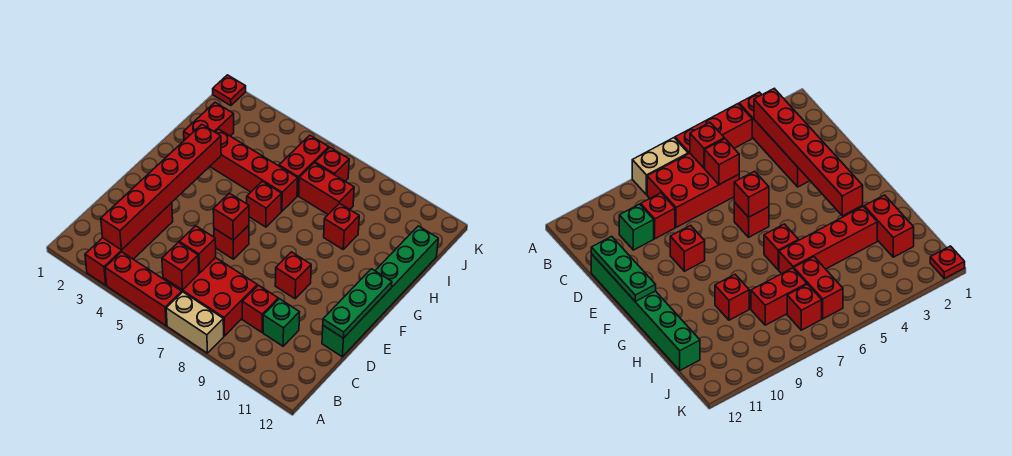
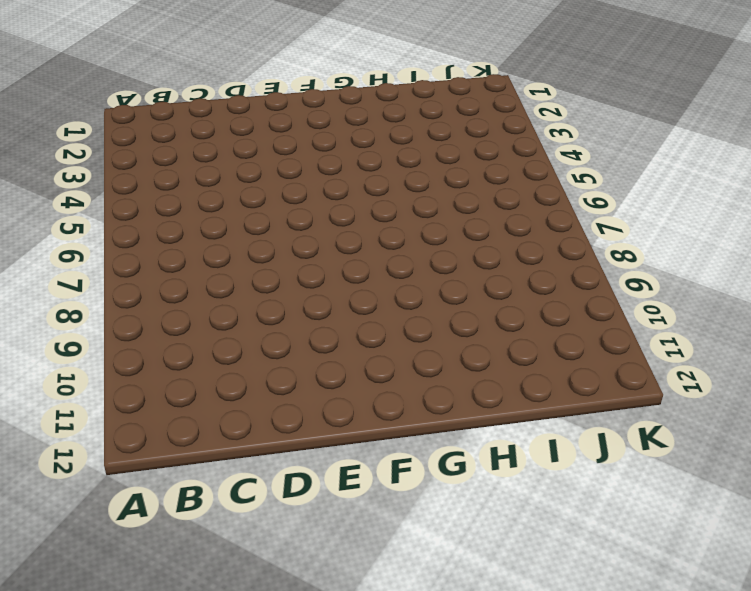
none -> red 1x4 brick [85,203,173,285]
none -> red 1x3 brick [105,252,182,326]
none -> tan 1x2 brick [166,292,224,353]

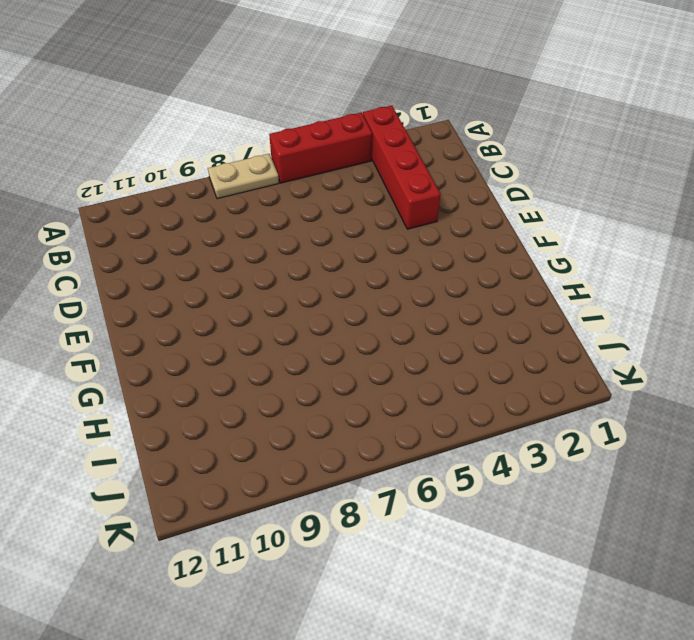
tan 1x2 plate [208,154,279,199] -> tan 1x2 brick [166,292,224,353]
none -> red 2x3 brick [163,258,257,336]
none -> red 1x1 brick [242,285,278,332]
none -> green 1x1 brick [263,299,300,346]

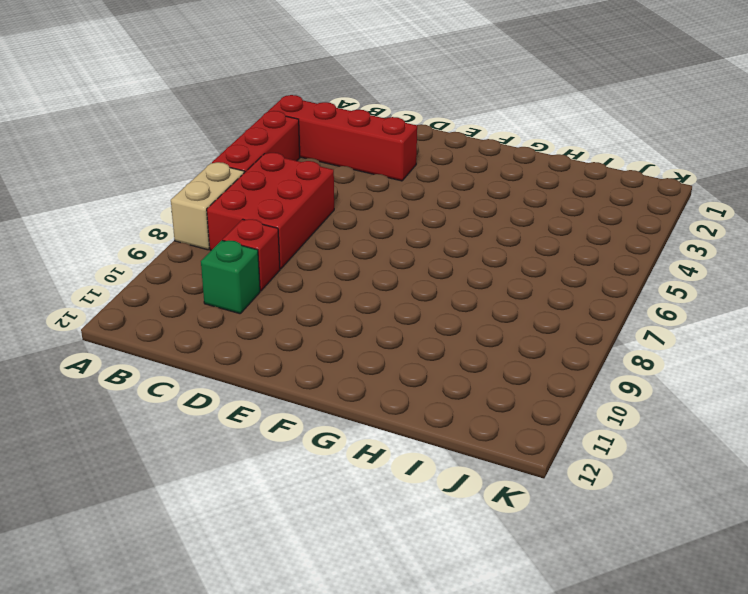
none -> green 1x6 brick [322,226,438,357]
none -> red 1x1 brick [214,225,249,259]
none -> red 1x1 brick [275,252,311,299]

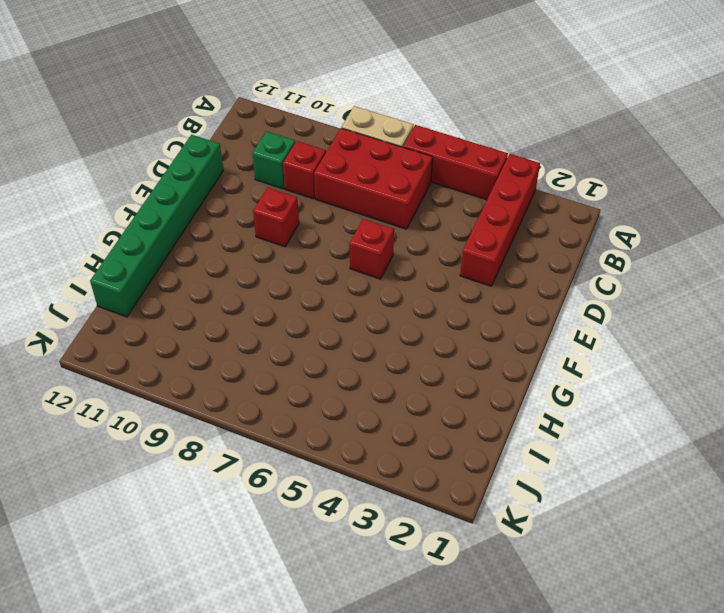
none -> red 1x1 brick [247,181,282,227]
none -> red 1x2 brick [184,103,234,140]
none -> red 1x4 brick [210,129,298,211]

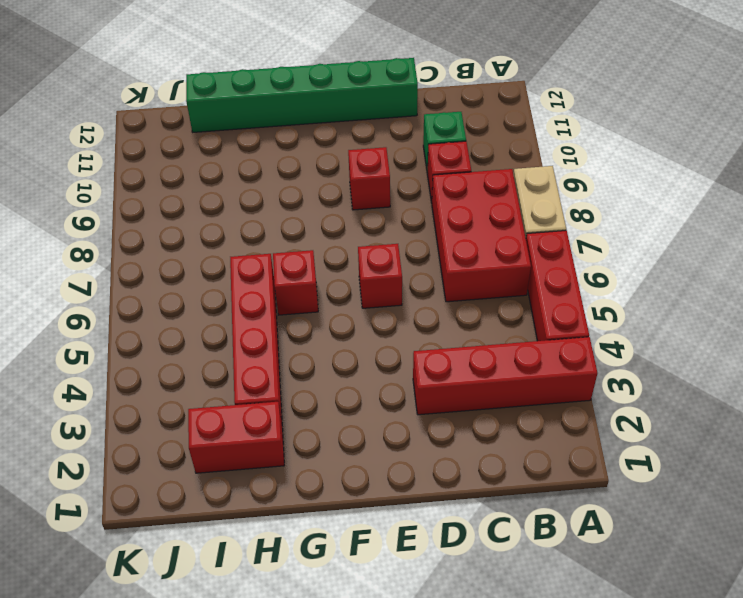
none -> red 1x1 brick [324,203,359,249]
none -> red 1x2 brick [279,135,329,196]
none -> red 1x2 brick [299,163,354,214]

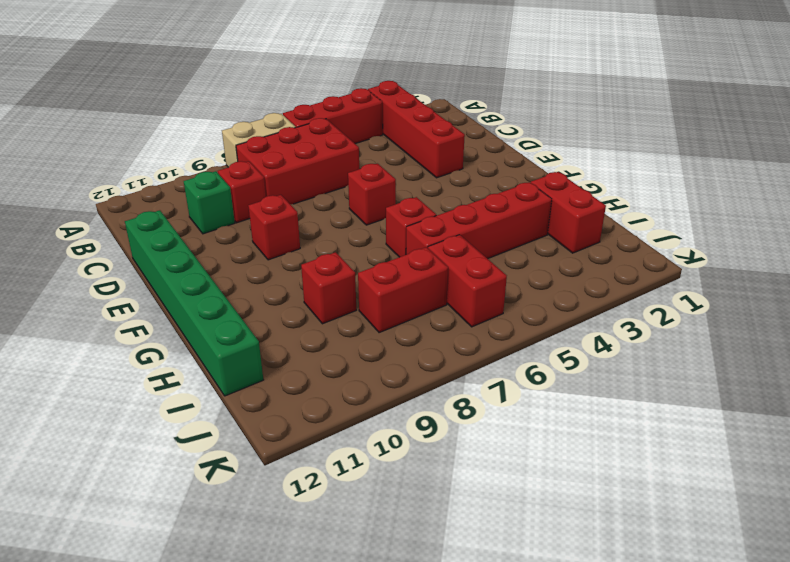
none -> red 1x1 brick [315,148,349,181]
none -> red 1x1 plate [213,75,246,106]
none -> red 1x6 brick [101,125,221,250]

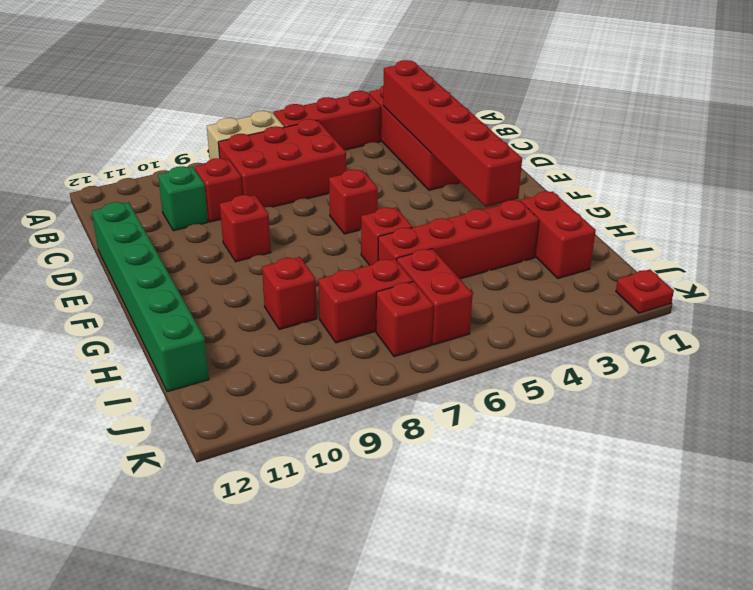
none -> red 1x1 brick [162,242,199,290]
none -> red 1x1 brick [179,226,216,273]
none -> green 1x3 plate [323,269,392,338]

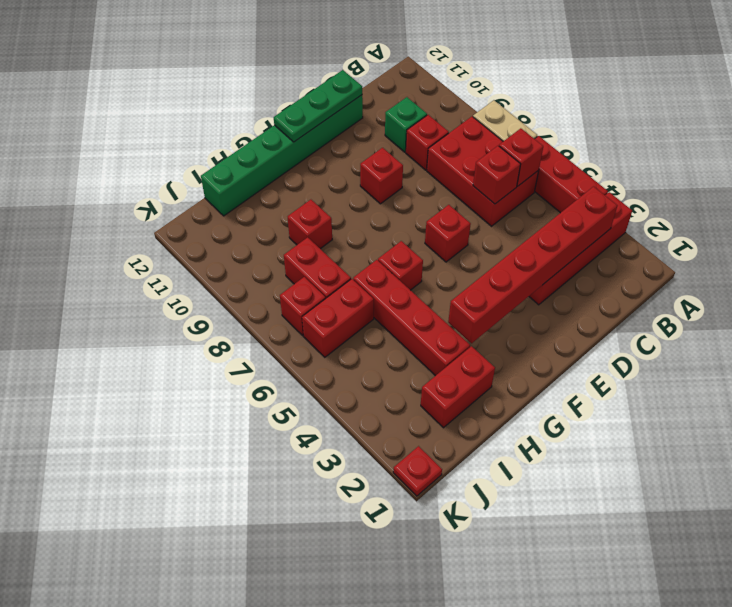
none -> red 1x1 brick [213,193,249,240]

